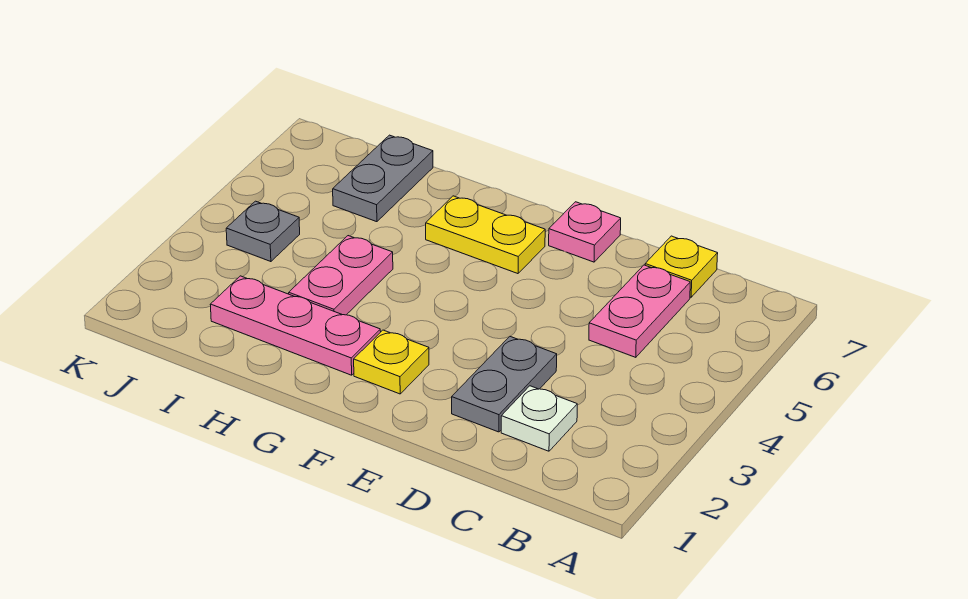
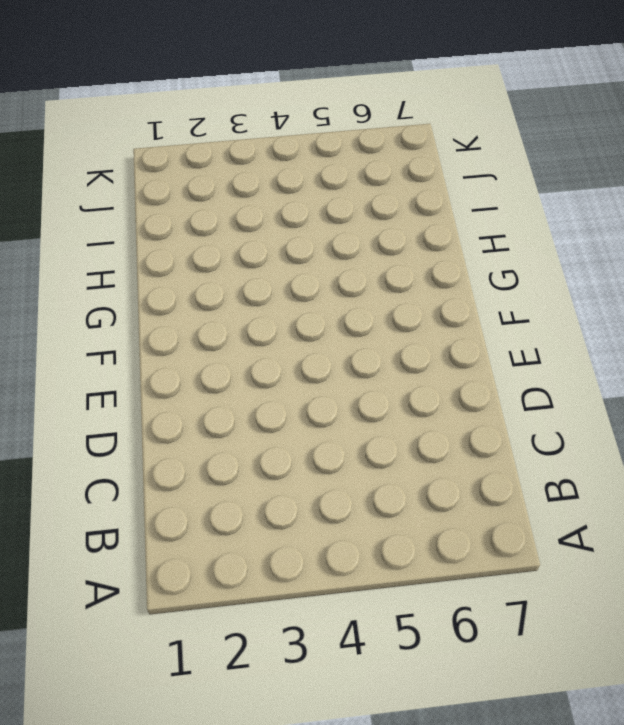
none -> white 1x1 plate [501,386,577,451]
none -> pink 1x2 plate [589,265,690,357]

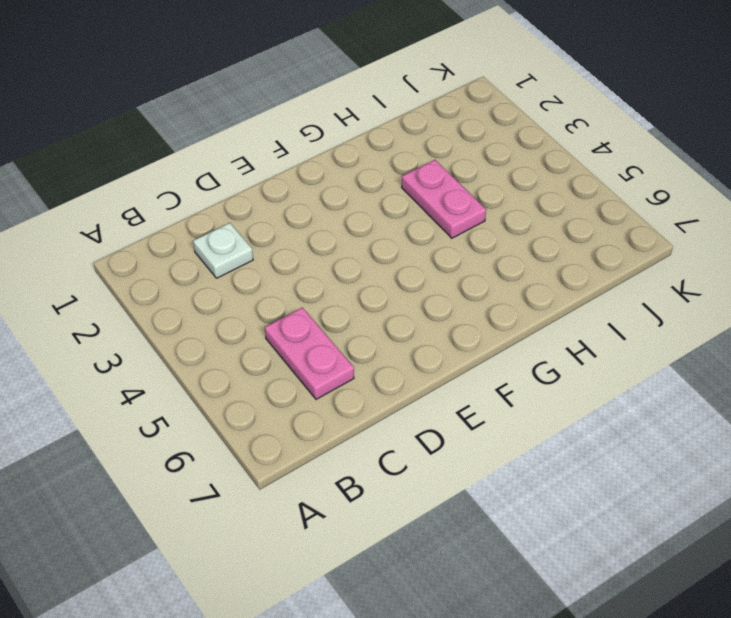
none -> yellow 1x1 plate [645,236,718,297]
none -> grey 1x2 plate [452,337,557,432]

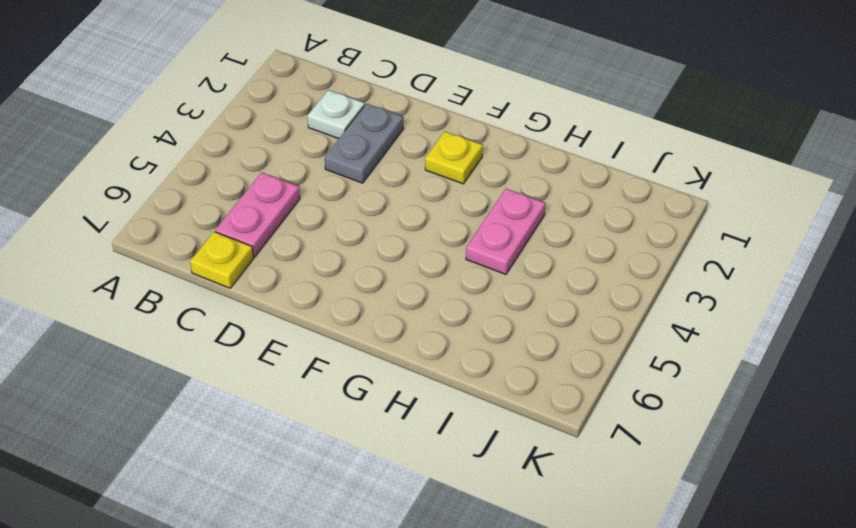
none -> pink 1x1 plate [549,202,621,262]
none -> yellow 1x2 plate [426,196,545,274]

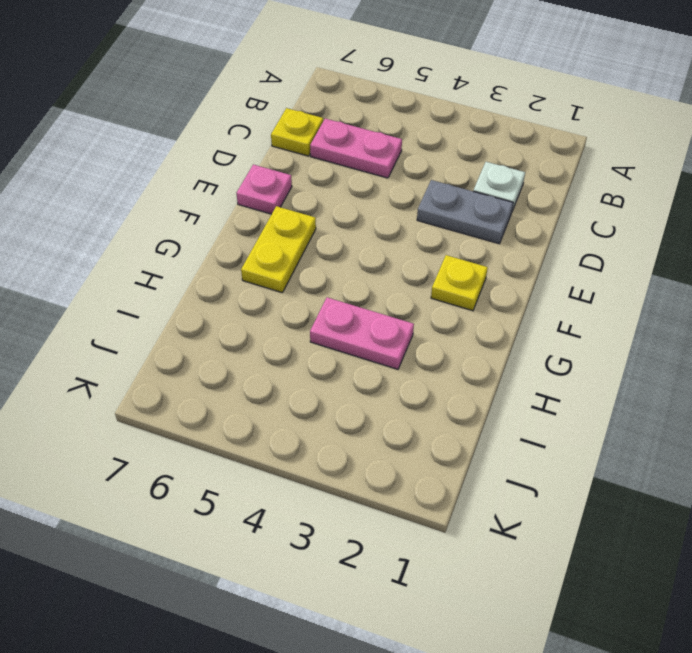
none -> pink 1x3 plate [210,276,381,375]
none -> grey 1x2 plate [333,135,433,222]

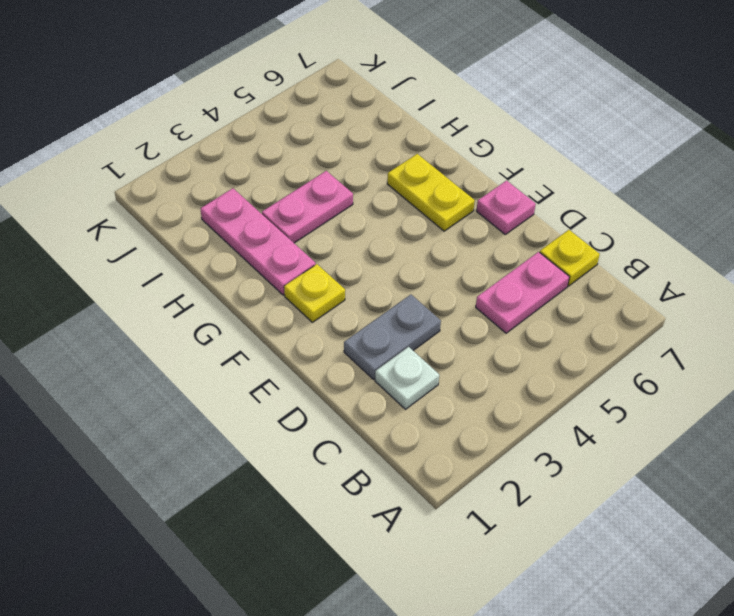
none -> grey 1x2 plate [333,135,433,222]
none -> grey 1x1 plate [226,201,300,262]

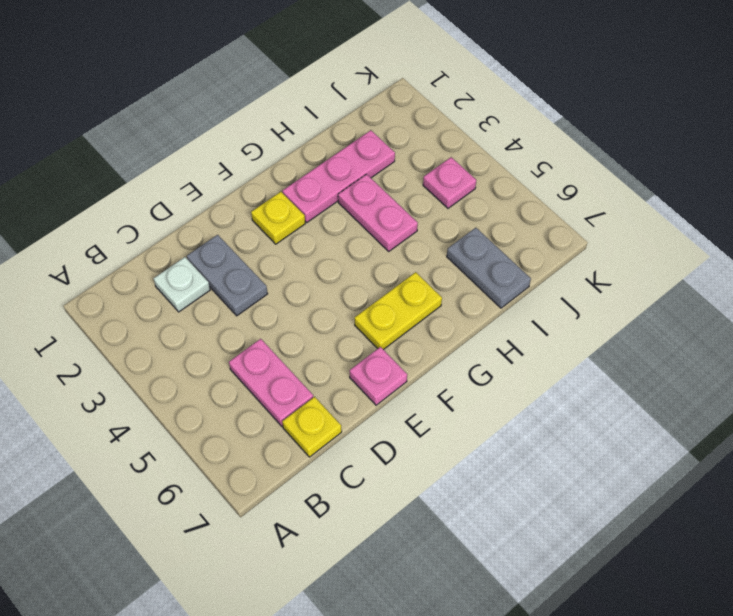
pink 1x1 plate [423,157,476,208] -> grey 1x1 plate [226,201,300,262]

